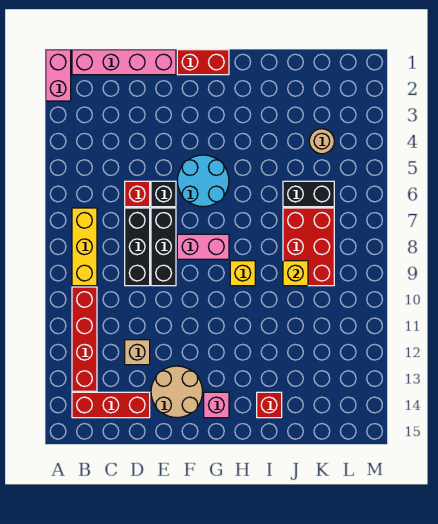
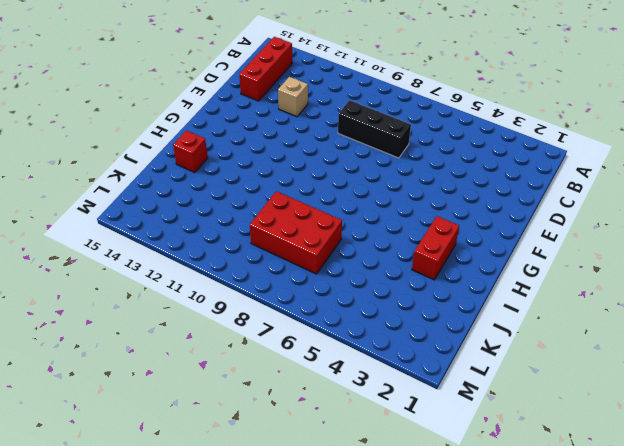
red 1x2 brick [412,216,459,280] -> red 1x2 brick moved to [177,50,229,75]
none -> pink 1x2 brick [46,50,71,101]
none -> pink 1x4 brick [72,50,176,75]
none -> yellow 1x3 brick [72,208,97,286]

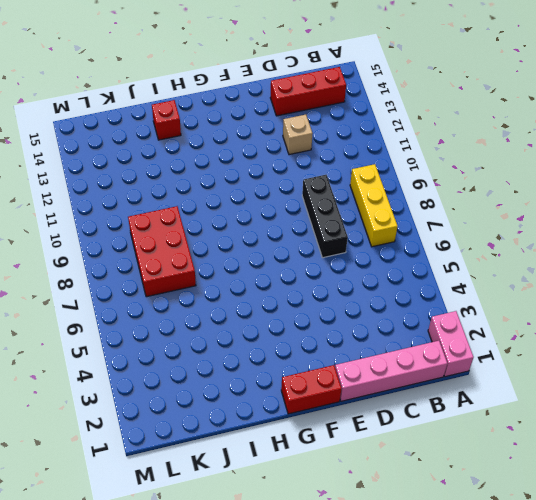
none -> red 1x4 brick [72,287,97,391]
none -> red 1x1 brick [125,181,150,207]
none -> black 1x1 brick [151,181,176,207]

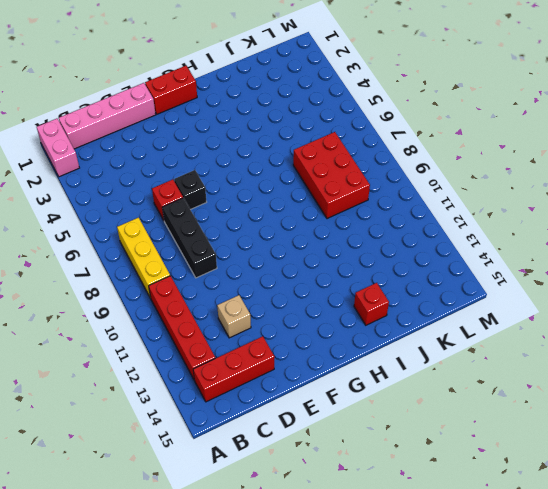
none -> black 1x3 brick [151,208,176,286]
none -> tan 2x2 round brick [151,366,203,418]
none -> cyan 2x2 round brick [177,155,229,207]

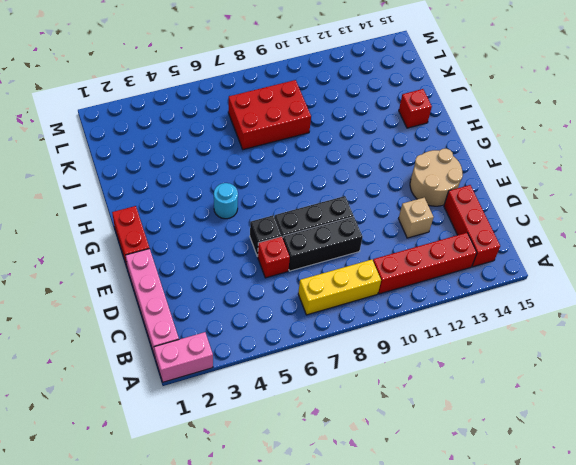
cyan 1x1 round brick [214,183,238,219] -> cyan 2x2 round brick [177,155,229,207]
none -> pink 1x2 brick [177,234,229,259]
none -> pink 1x1 brick [204,392,229,418]
none -> yellow 1x1 brick [230,261,255,286]

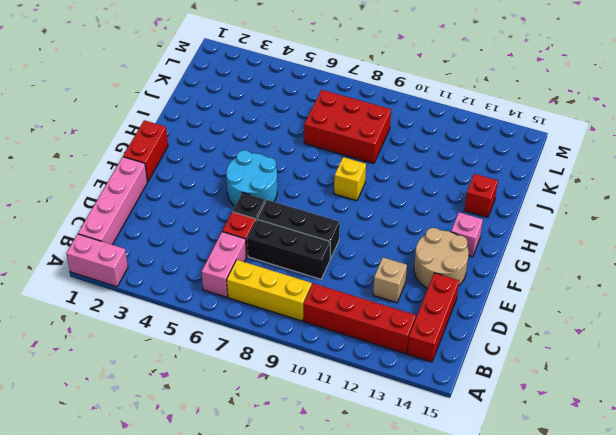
pink 1x2 brick [202,232,247,297] -> pink 1x2 brick moved to [177,234,229,259]
none -> black 1x2 brick [283,181,334,207]
none -> tan 1x1 round brick [309,129,334,154]
none -> yellow 1x1 brick [283,261,308,286]

